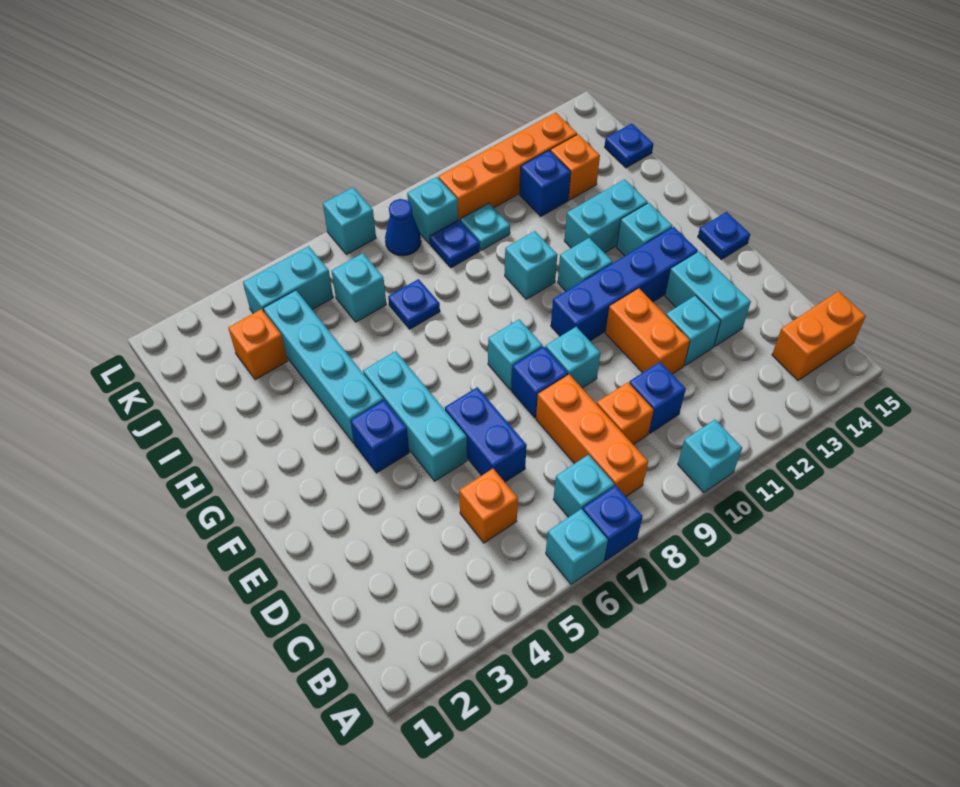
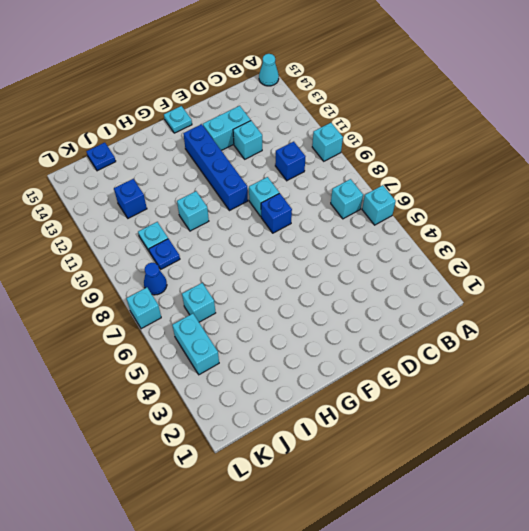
cyan 1x1 cone [259,54,279,86] -> none
cyan 1x1 plate [164,106,192,133] -> blue 1x1 plate [698,212,750,259]
none -> blue 1x1 brick [583,486,643,561]
none -> orange 1x3 brick [536,374,648,497]
none -> orange 1x2 brick [772,291,866,380]
none -> orange 1x1 brick [459,469,518,543]

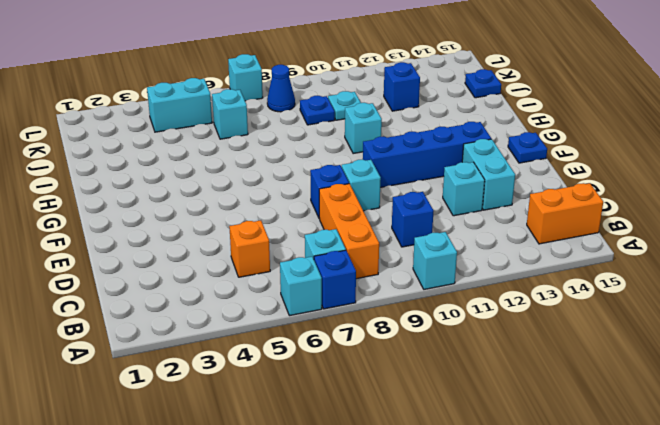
none -> orange 1x1 brick [597,382,654,444]
none -> blue 1x2 brick [445,387,527,482]
none -> orange 1x2 brick [605,288,690,374]
none -> cyan 1x3 brick [363,351,467,481]

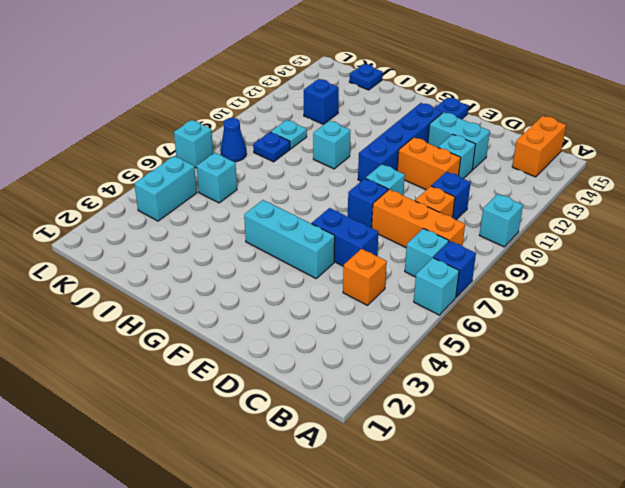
none -> blue 1x1 brick [351,400,409,473]
none -> cyan 1x1 brick [488,319,543,390]
none -> cyan 1x4 brick [263,290,383,443]
none -> cyan 1x1 brick [558,238,612,291]

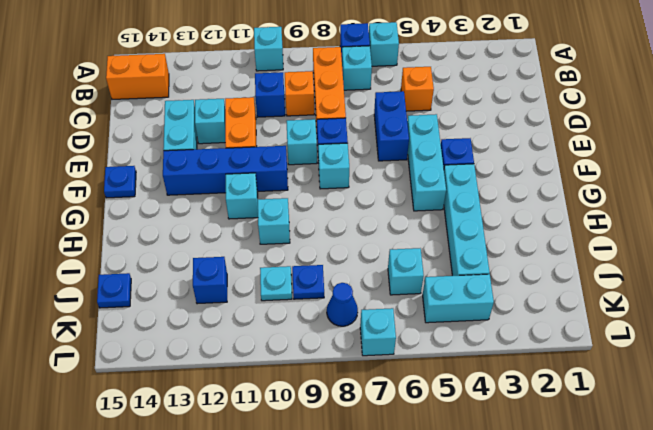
none -> cyan 1x1 brick [617,203,672,256]
none -> cyan 1x2 brick [564,179,648,253]
none -> blue 1x1 plate [388,279,440,329]
none -> orange 1x1 brick [228,309,288,380]

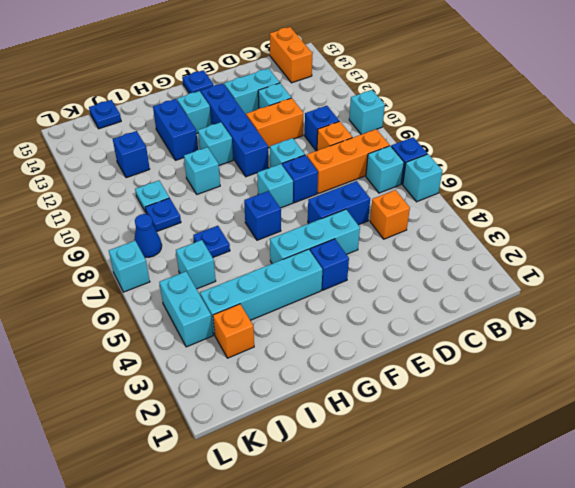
blue 1x1 brick [244,191,281,240] -> none
blue 1x2 brick [153,99,198,160] -> cyan 1x2 brick [564,179,648,253]
none -> orange 1x1 brick [550,134,600,200]
none -> cyan 1x1 brick [407,177,458,244]
none -> orange 1x4 brick [438,112,577,220]

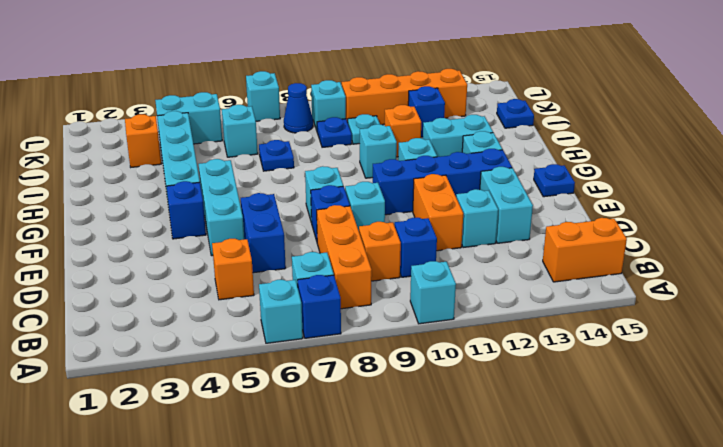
orange 1x1 brick [385,105,421,157] -> orange 1x1 brick moved to [550,134,600,200]

